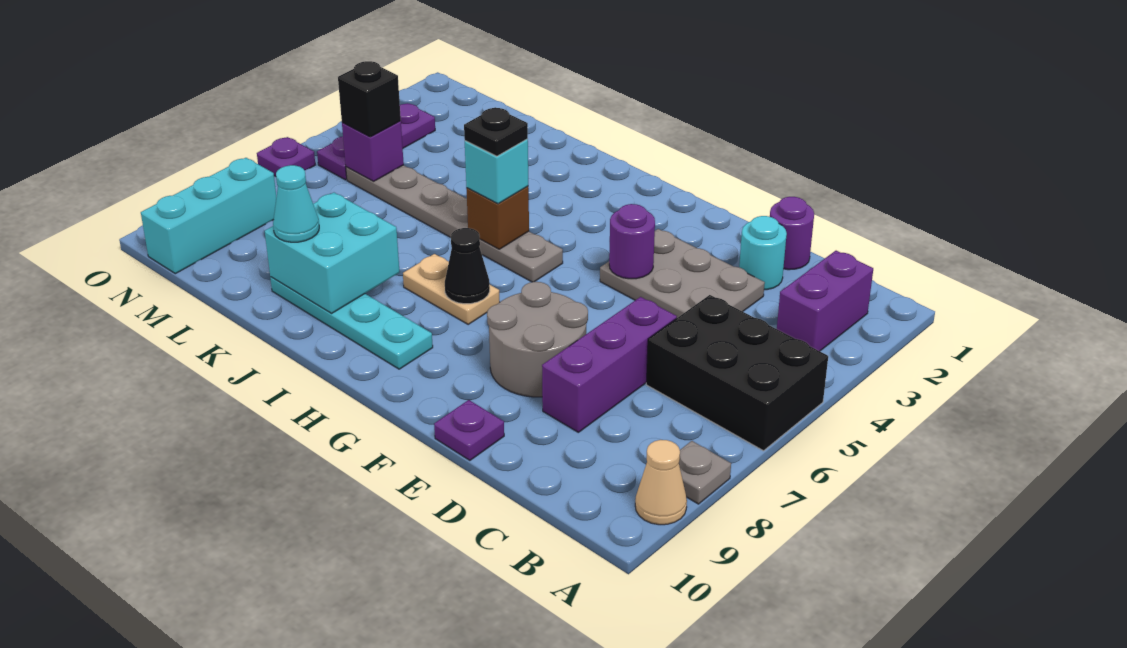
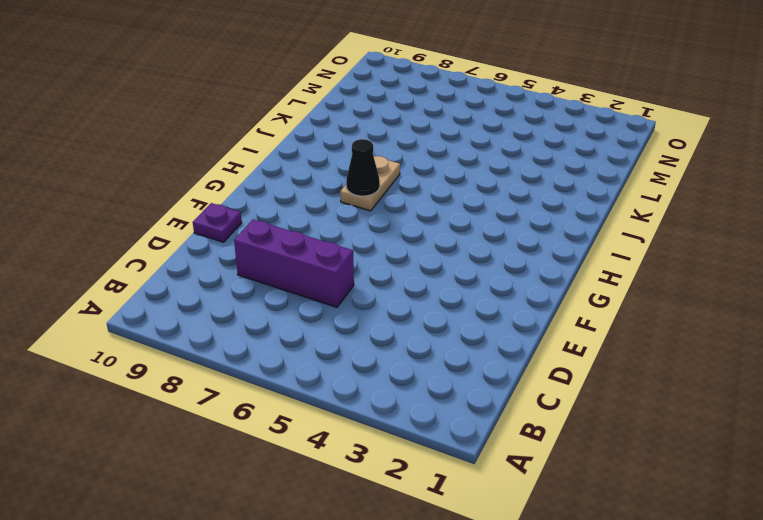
none -> black 2x3 brick [646,295,828,451]
none -> grey 1x1 plate [679,441,731,504]
none -> tan 1x1 cone [635,440,687,525]

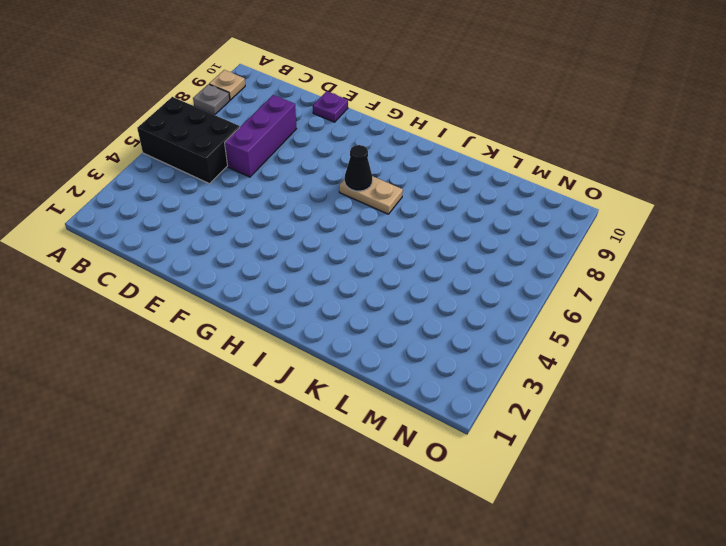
tan 1x1 plate [209,70,245,100] -> tan 1x1 cone [635,440,687,525]
none -> purple 1x2 brick [777,251,873,351]
none -> purple 1x1 round brick [770,197,814,270]
none -> cyan 1x1 round brick [739,216,787,290]

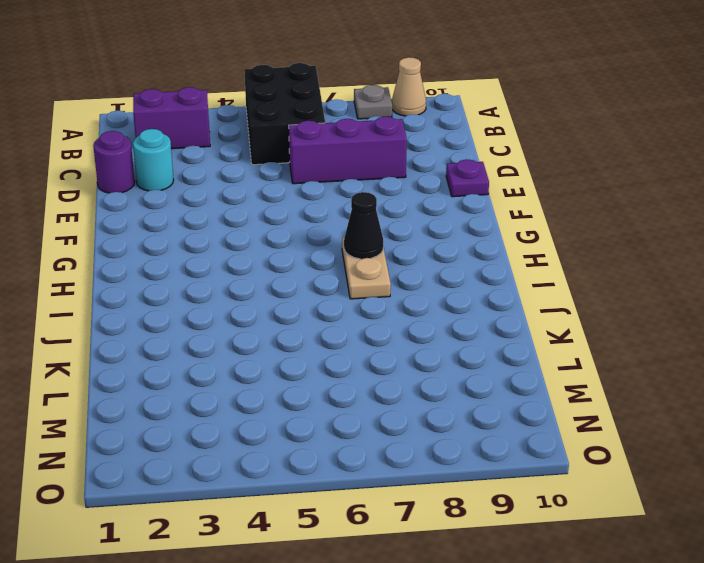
none -> grey 2x3 plate [600,229,765,318]
none -> grey 2x2 round brick [487,282,588,397]
none -> grey 1x6 plate [346,165,563,282]

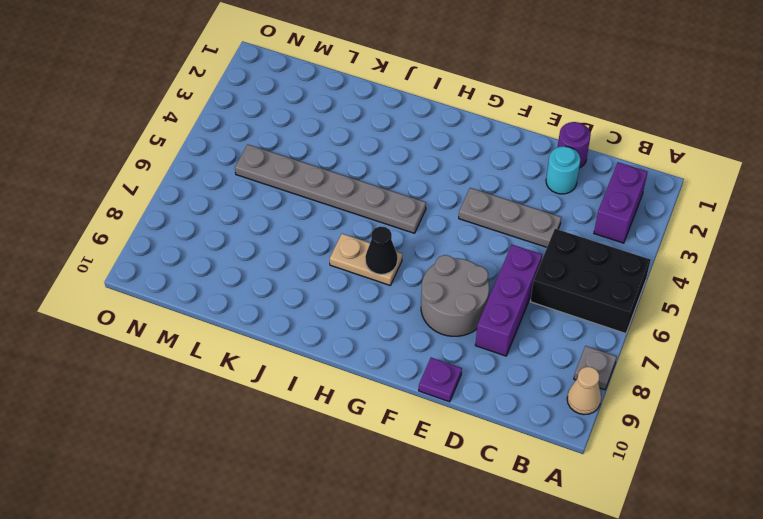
grey 1x3 plate [459,188,561,247] -> grey 2x3 plate [600,229,765,318]
none -> cyan 1x4 plate [270,277,433,369]
none -> purple 1x3 plate [317,103,435,180]
none -> cyan 1x3 brick [141,158,276,274]

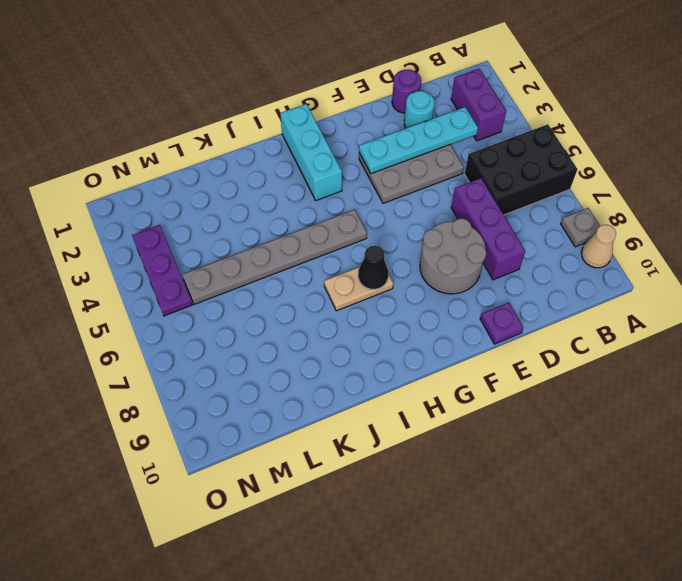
cyan 1x4 plate [359,107,478,174] -> cyan 1x4 plate moved to [270,277,433,369]
cyan 1x3 brick [280,104,342,200] -> cyan 1x3 brick moved to [141,158,276,274]
none -> purple 1x1 plate [257,137,315,176]
none -> purple 1x1 round brick [609,204,655,279]
none -> brown 1x1 brick [466,186,529,249]

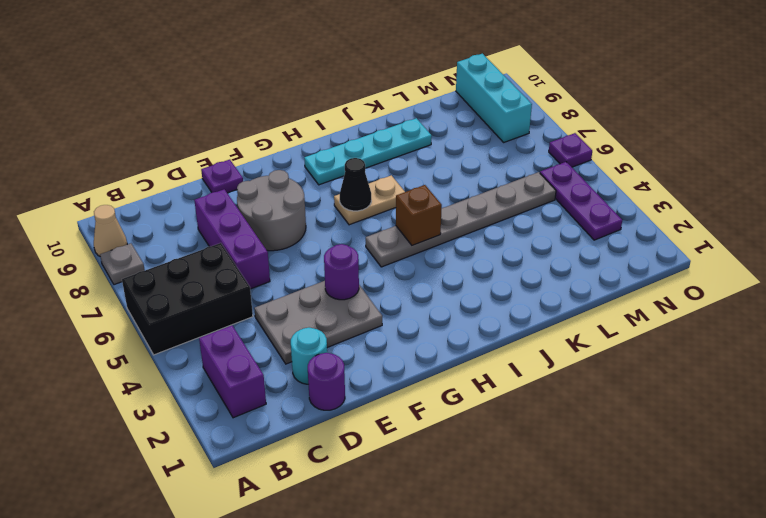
none -> cyan 2x2 brick [265,193,400,314]
none -> purple 1x1 brick [342,121,404,181]
none -> cyan 1x1 brick [465,139,528,204]

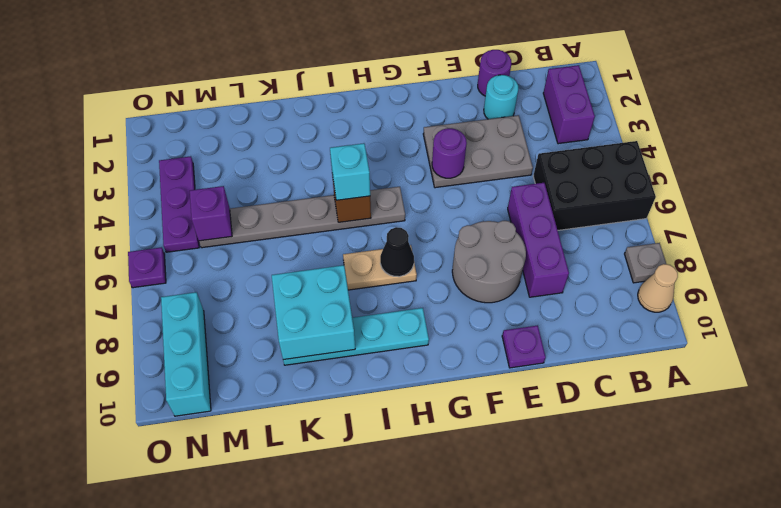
none -> cyan 1x1 cone [273,165,319,242]
none -> black 1x1 brick [338,61,401,137]
none -> black 1x1 plate [464,107,528,156]

